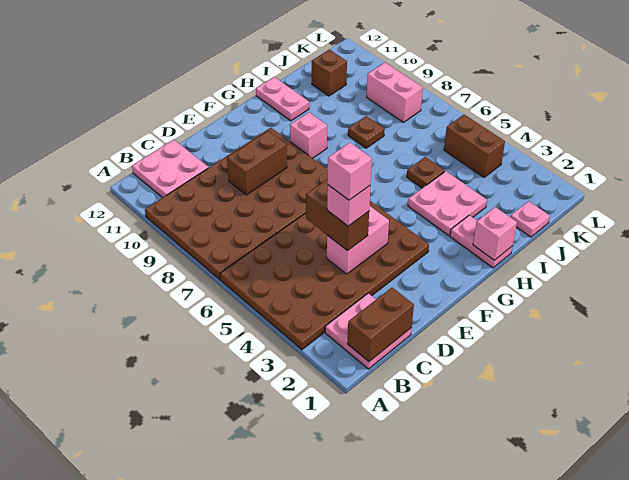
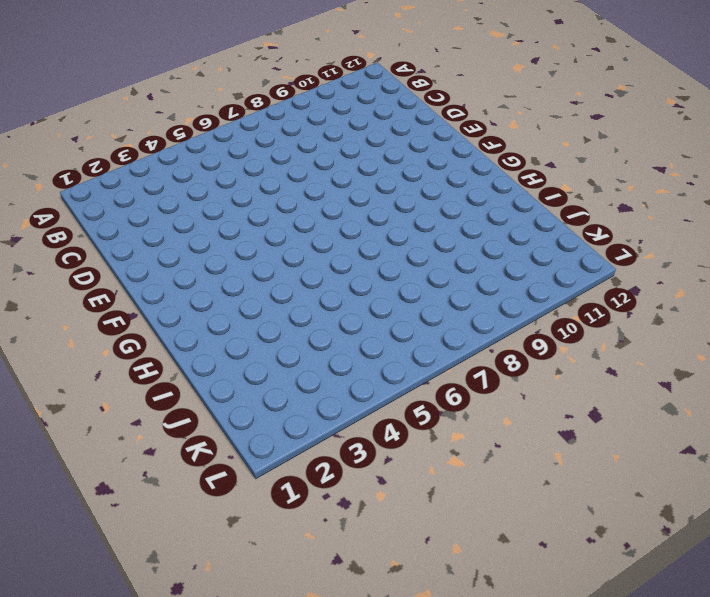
none -> brown 4x6 plate [220,201,429,350]
none -> brown 4x6 plate [145,128,328,280]
none -> pink 2x2 plate [325,293,412,369]

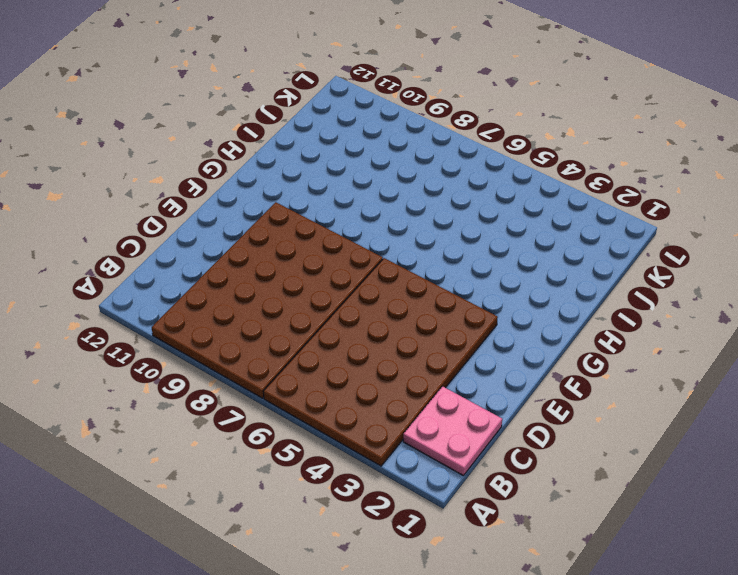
none -> pink 2x2 plate [132,140,209,198]
none -> pink 1x1 brick [290,112,327,158]
none -> pink 1x2 plate [450,215,513,268]

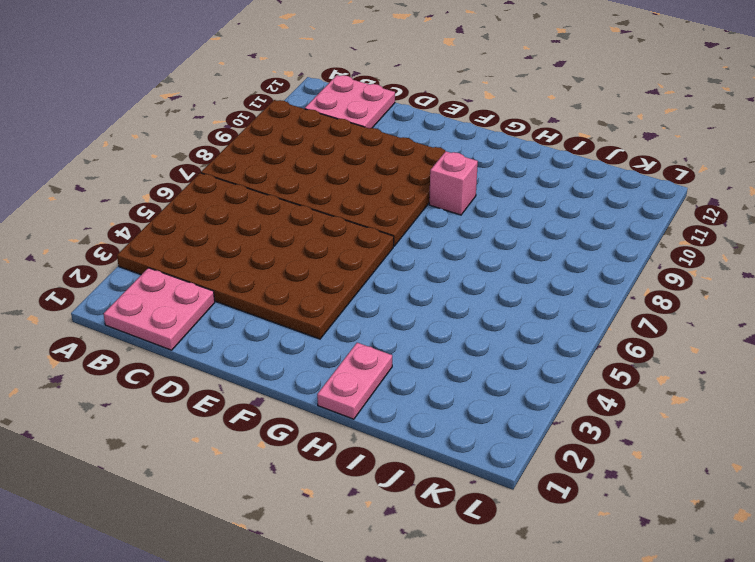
none -> pink 2x2 plate [408,171,487,236]
none -> pink 1x2 plate [256,77,309,121]
none -> brown 1x1 plate [407,157,445,188]

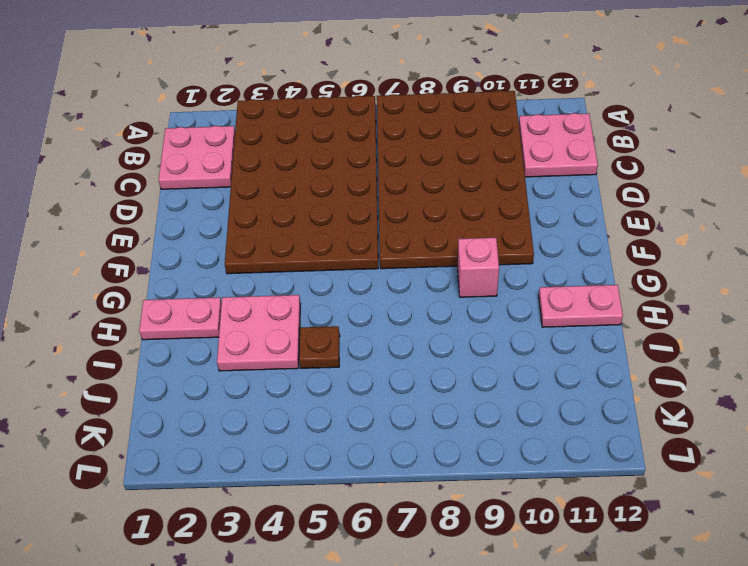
none -> brown 1x1 plate [348,116,385,148]
none -> pink 1x1 plate [511,201,550,237]
none -> brown 1x1 brick [312,50,347,96]

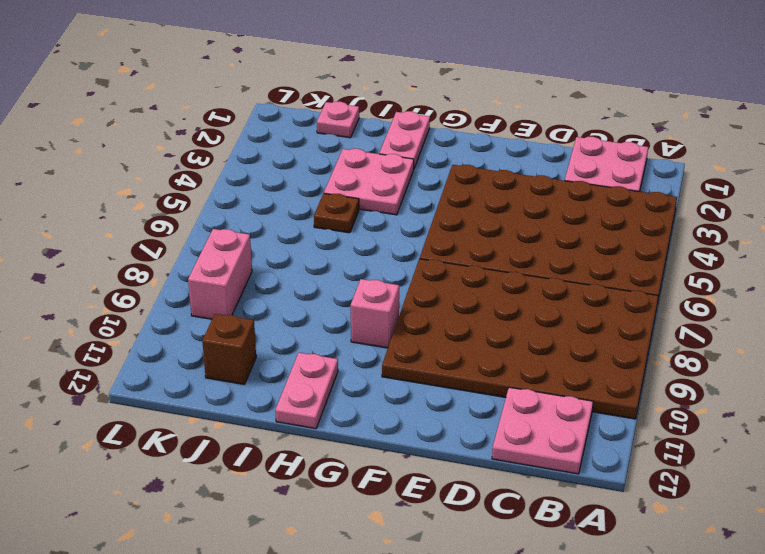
none -> brown 1x1 plate [348,116,385,148]
none -> brown 1x2 brick [444,115,505,177]
none -> brown 1x2 brick [347,288,414,362]

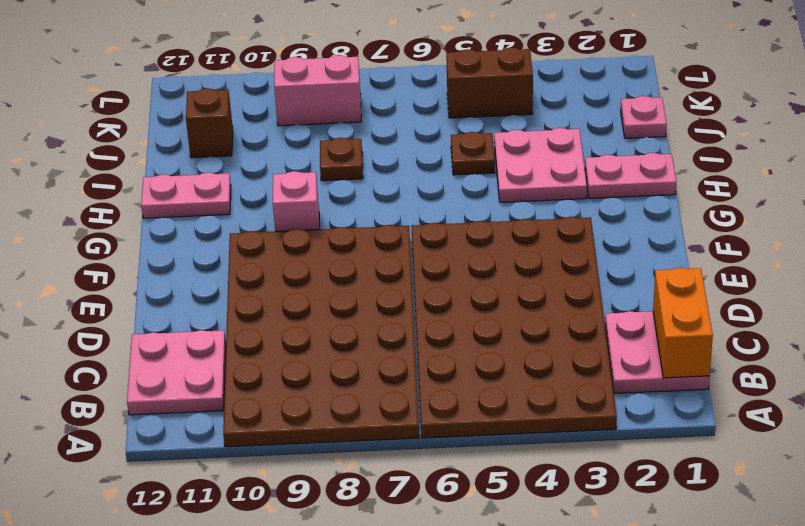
orange 1x2 brick [653,268,713,378] -> brown 1x2 brick [347,288,414,362]
none -> pink 1x2 brick [327,206,389,274]
none -> brown 1x2 brick [227,131,287,195]
none -> pink 1x1 brick [473,207,517,260]

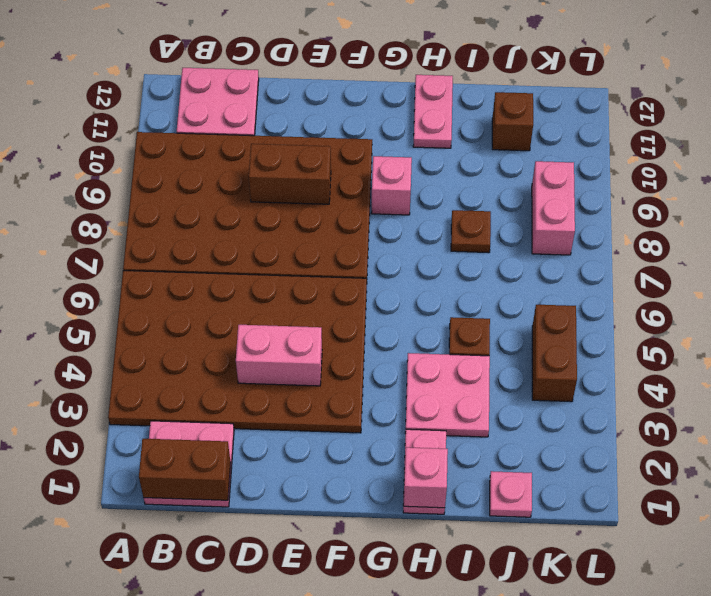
none -> brown 1x2 brick [306,180,369,251]
none -> pink 1x1 brick [327,185,371,226]
none -> pink 1x1 brick [328,143,372,200]

